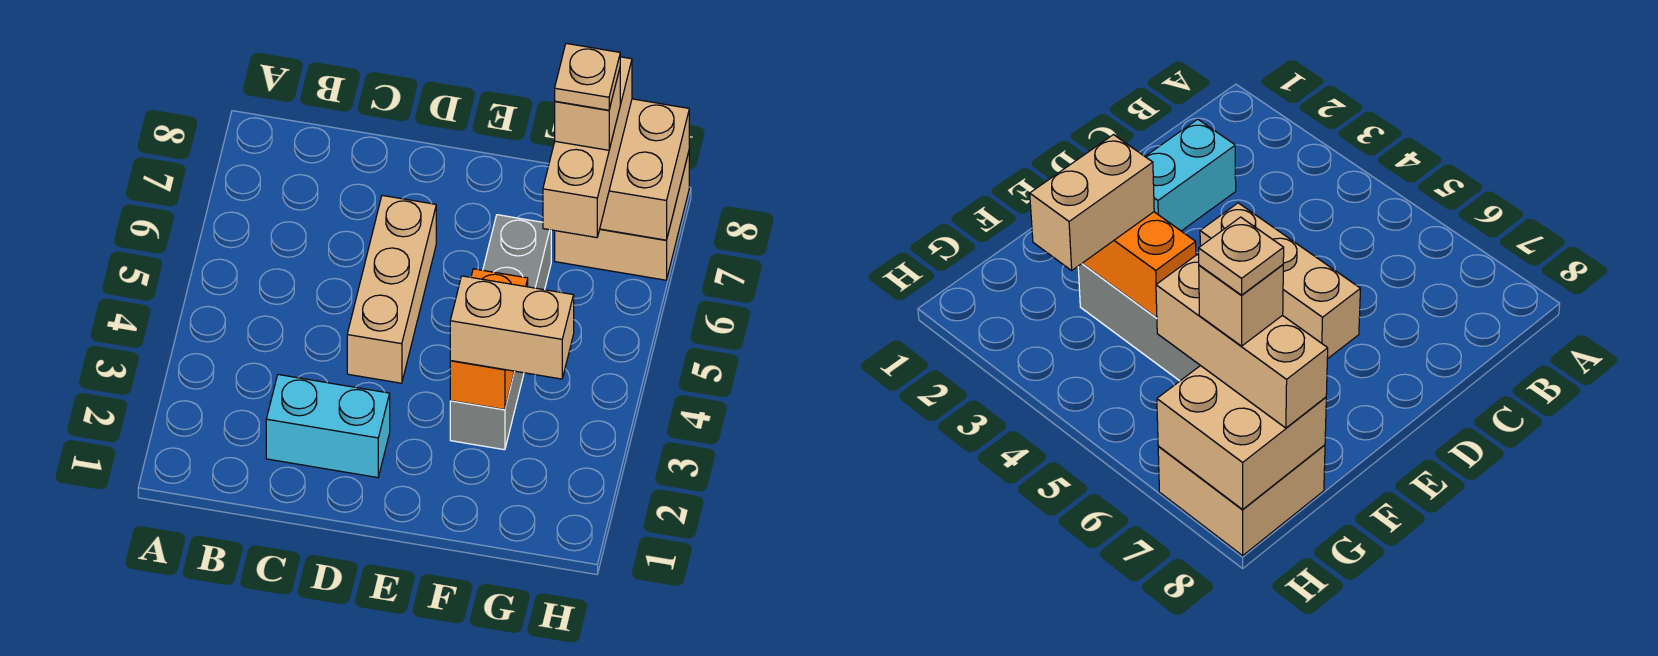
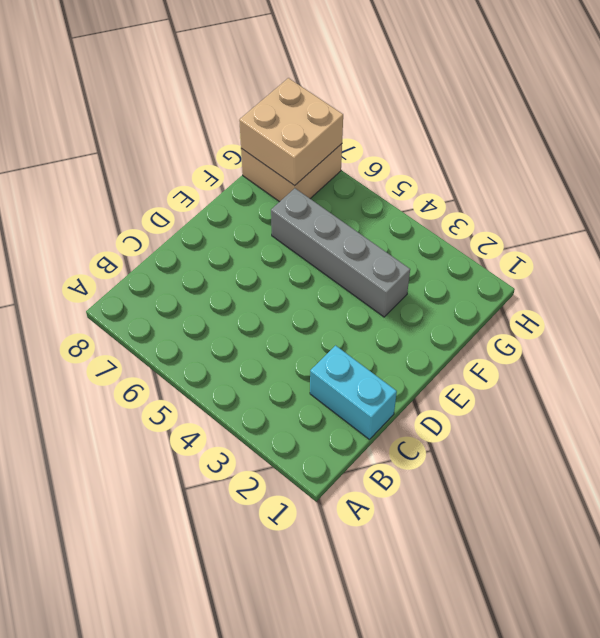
cyan 1x2 brick [310,346,397,440] -> cyan 1x2 brick turned to [266,375,390,478]
none -> tan 1x3 brick [347,195,436,383]
none -> orange 1x2 brick [450,269,528,410]

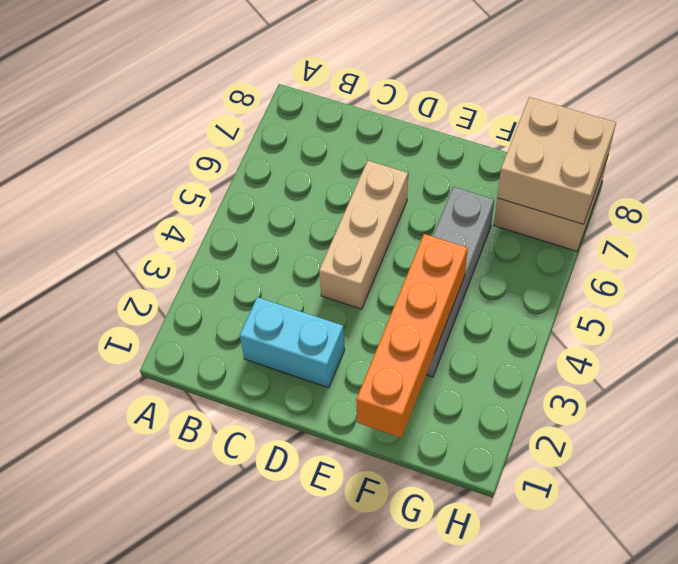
orange 1x4 brick [356,234,468,438] -> orange 1x2 brick [450,269,528,410]
none -> tan 1x2 brick [450,276,574,379]
none -> tan 1x3 brick [543,57,632,238]

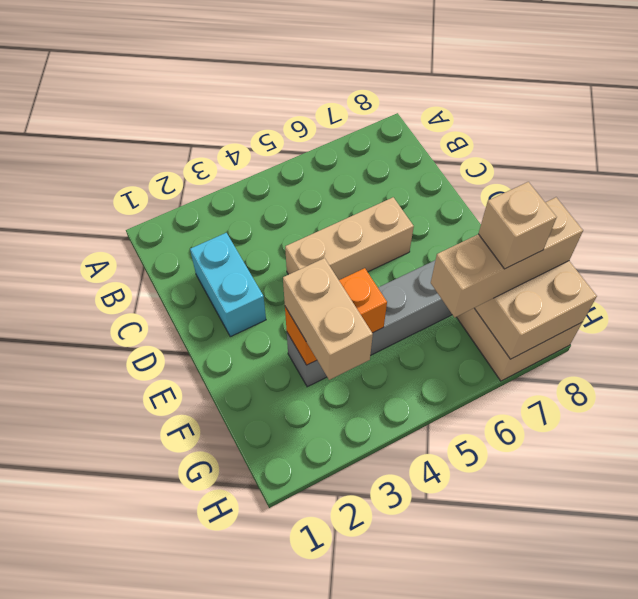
none -> tan 1x1 plate [555,43,620,110]

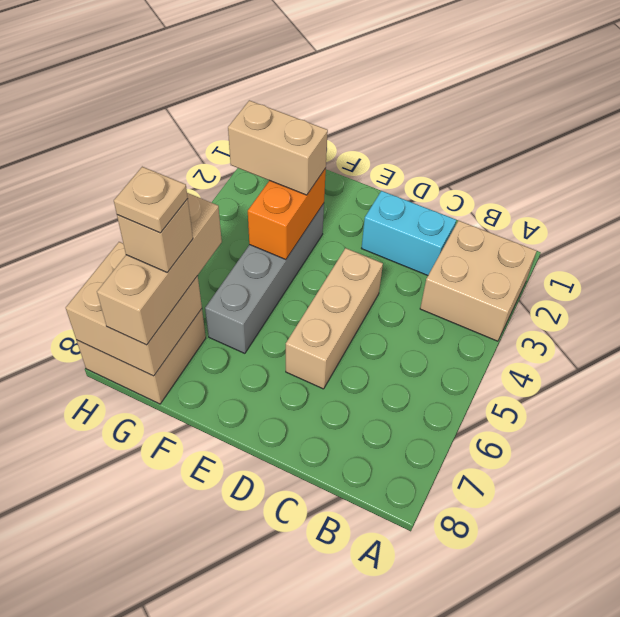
tan 2x2 brick [420,220,537,341] -> none

